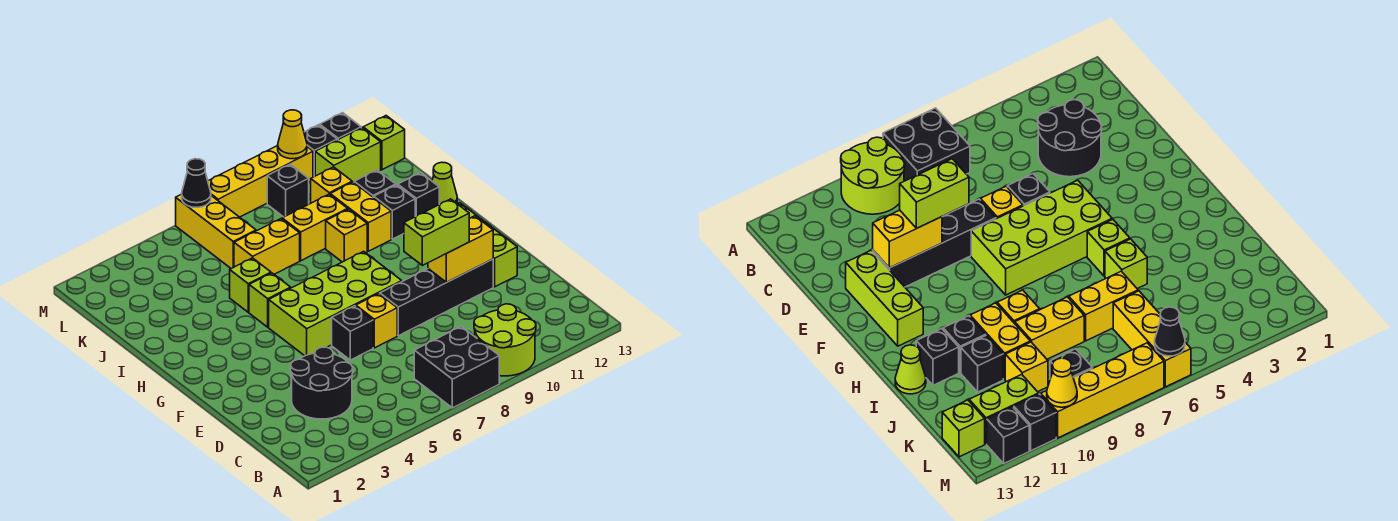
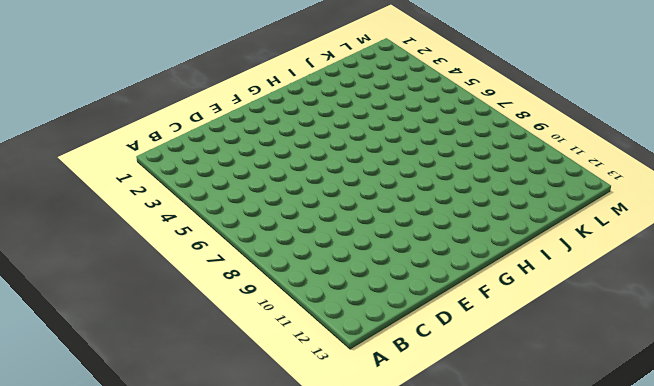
none -> black 2x2 brick [414,326,499,408]
none -> lime 2x2 round brick [474,304,536,376]
none -> black 2x2 round brick [291,347,353,419]
none -> black 1x1 brick [332,306,373,360]

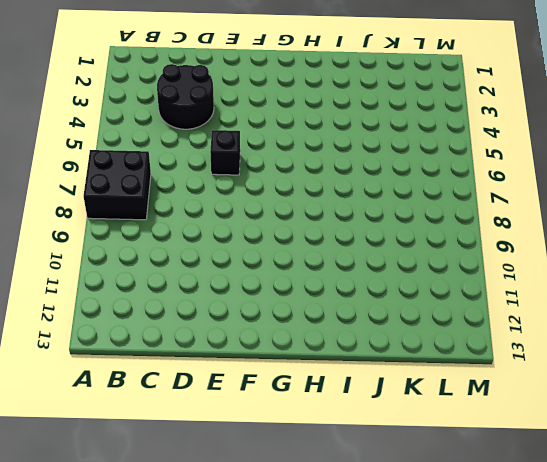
none -> lime 2x2 round brick [474,304,536,376]
none -> yellow 1x1 brick [356,294,397,348]
none -> black 1x4 brick [380,259,493,336]
none -> lime 1x3 brick [458,203,517,287]

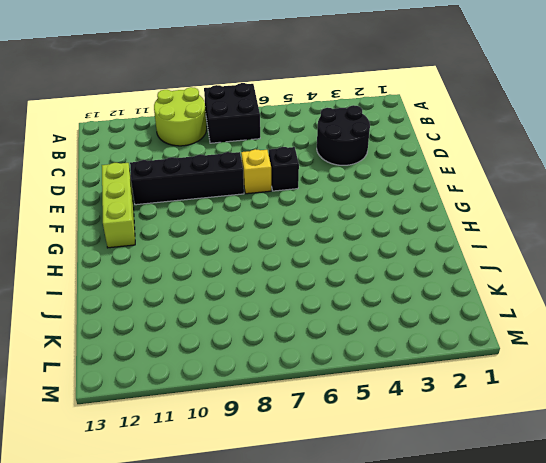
none -> lime 2x4 brick [269,251,402,356]
none -> lime 1x1 brick [249,273,291,327]
none -> lime 1x1 brick [230,258,271,312]
none -> yellow 1x1 brick [326,209,367,262]

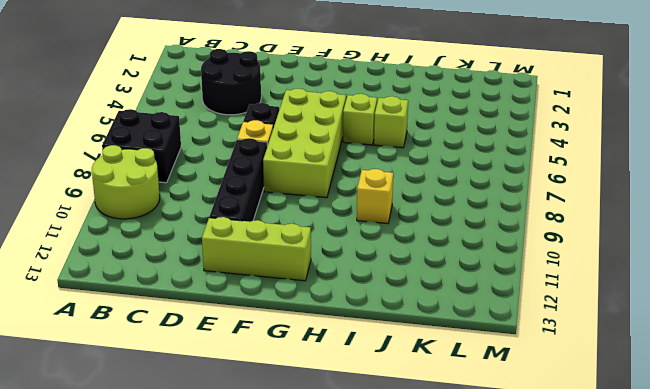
none -> yellow 1x2 brick [330,182,391,251]
none -> black 1x1 brick [374,185,415,239]
none -> black 1x1 brick [398,173,439,217]
none -> lime 1x1 cone [432,162,457,204]

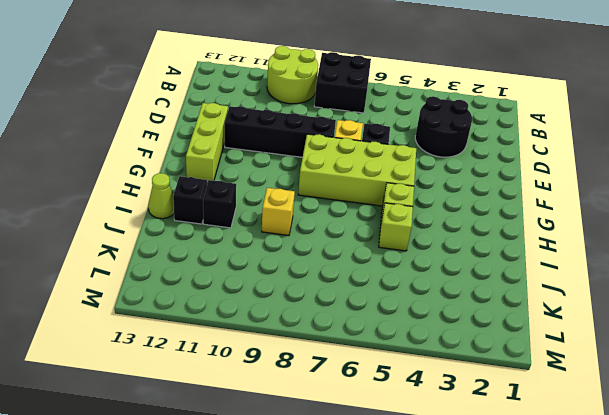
none -> yellow 1x2 brick [330,182,391,251]
none -> yellow 1x2 brick [234,219,300,274]
none -> yellow 1x2 brick [282,194,348,261]
none -> black 1x1 brick [354,170,396,197]

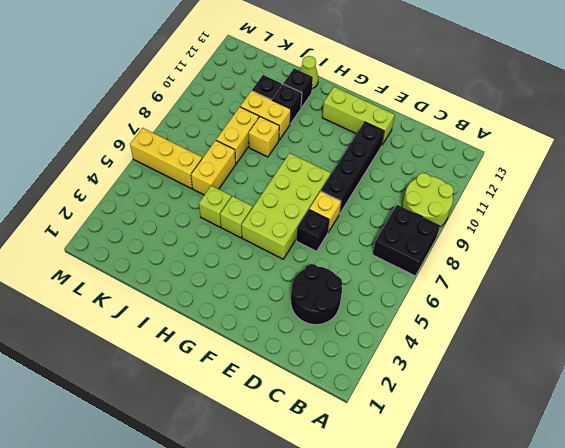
none -> yellow 1x1 brick [311,167,352,203]
none -> black 1x1 brick [267,164,309,217]
none -> lime 1x2 brick [315,128,381,182]
none -> lime 1x1 brick [363,116,405,170]

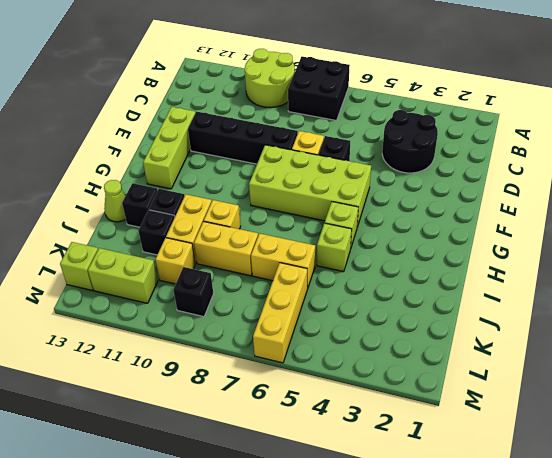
none -> yellow 1x4 brick [208,146,313,217]
none -> black 1x1 brick [304,125,337,177]
none -> black 1x1 brick [320,113,361,140]
none -> yellow 1x2 brick [428,216,493,282]

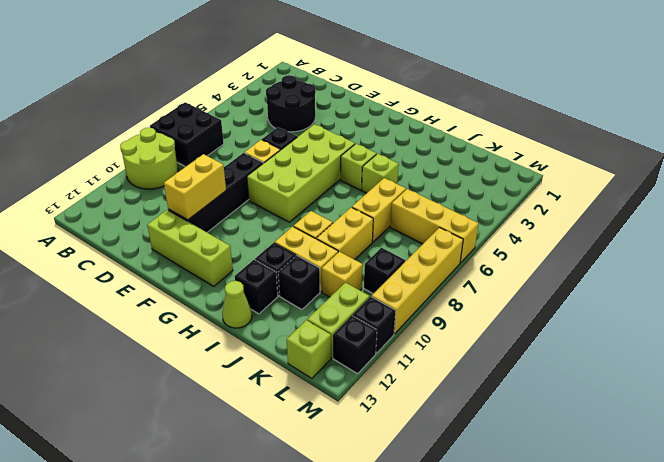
none -> black 1x1 cone [182,159,211,207]
none -> yellow 1x1 cone [278,110,307,159]
none -> lime 1x2 brick [404,199,469,265]

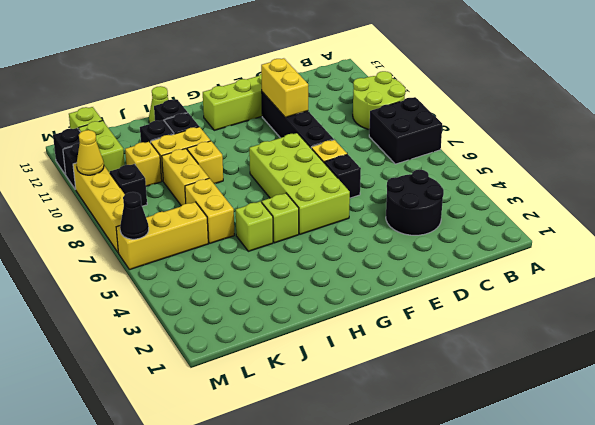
none -> lime 1x2 brick [404,199,469,265]

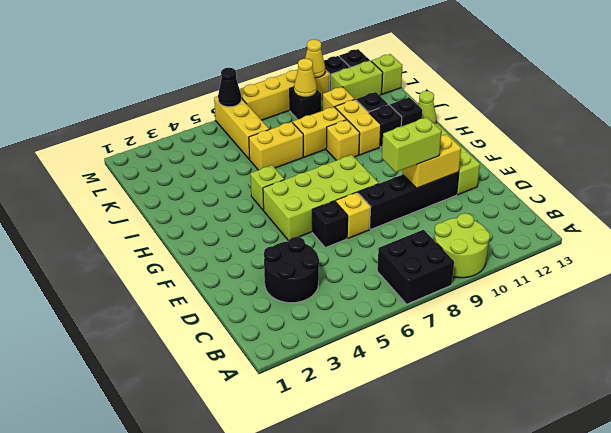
yellow 1x1 cone [294,59,317,97] -> none
none -> lime 1x1 brick [230,258,271,312]

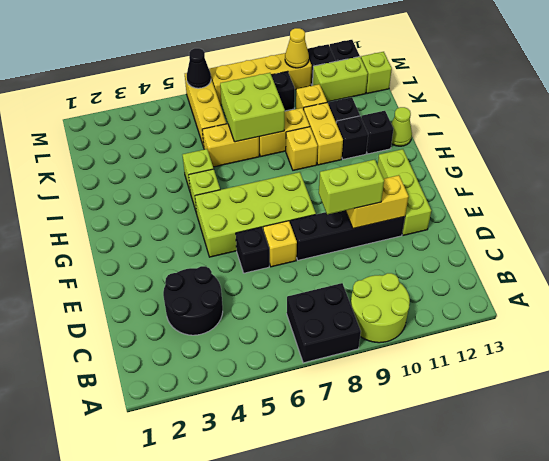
lime 2x2 brick [220,73,285,142] -> none

